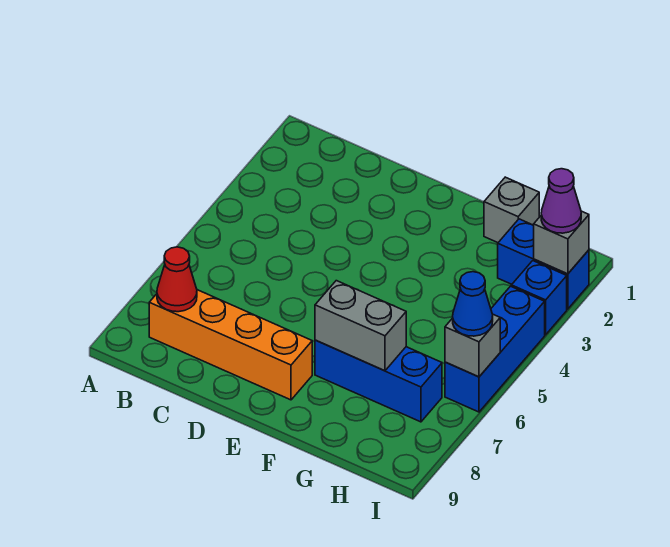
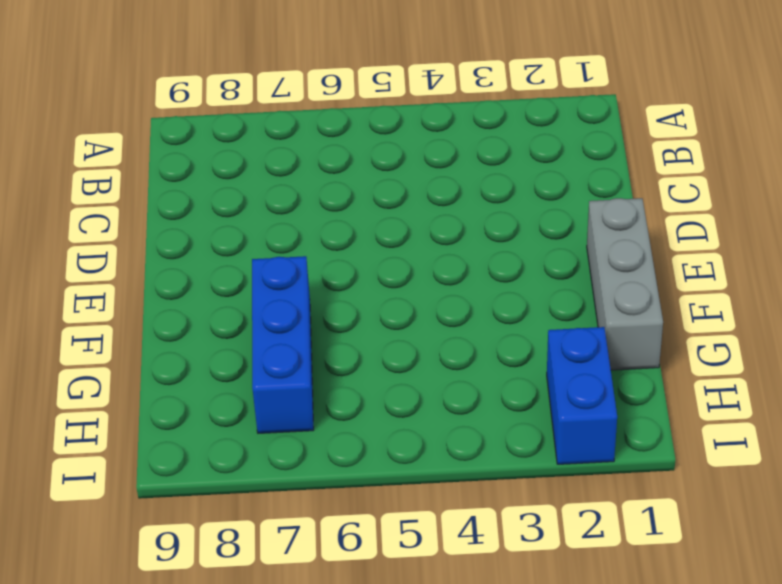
grey 1x3 brick [587,198,663,370] -> grey 1x1 brick [484,177,539,243]
none -> orange 1x4 brick [149,290,312,400]
none -> blue 1x1 brick [511,261,567,335]
none -> blue 1x3 brick [445,286,545,412]

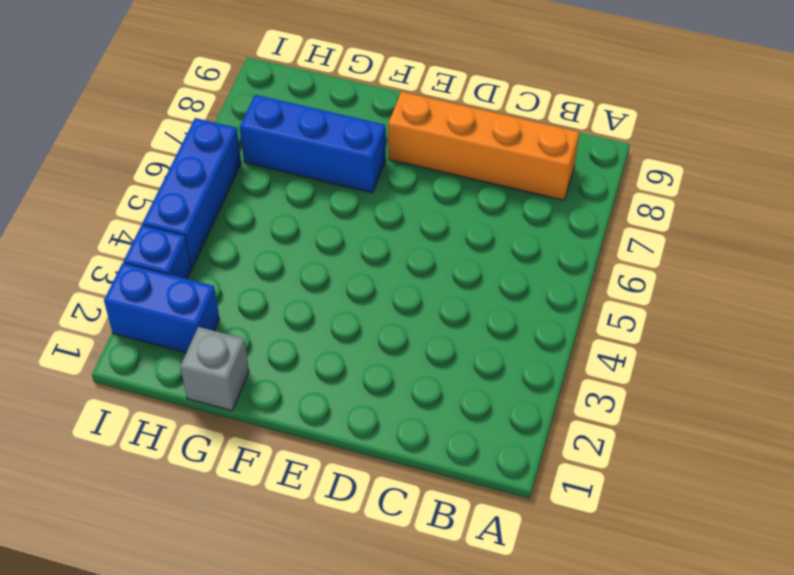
none -> red 1x1 cone [157,247,197,312]
none -> grey 1x2 brick [315,281,406,371]
none -> grey 1x1 brick [533,211,589,274]

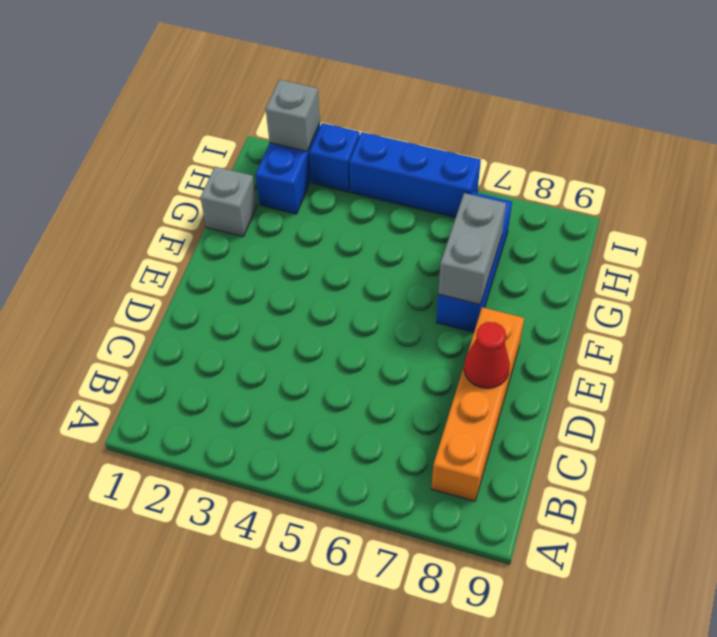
red 1x1 cone [464,322,510,388] -> red 1x1 cone moved to [157,247,197,312]
none -> grey 1x1 brick [445,315,500,377]
none -> purple 1x1 cone [541,169,581,233]
none -> blue 1x1 cone [453,272,493,336]

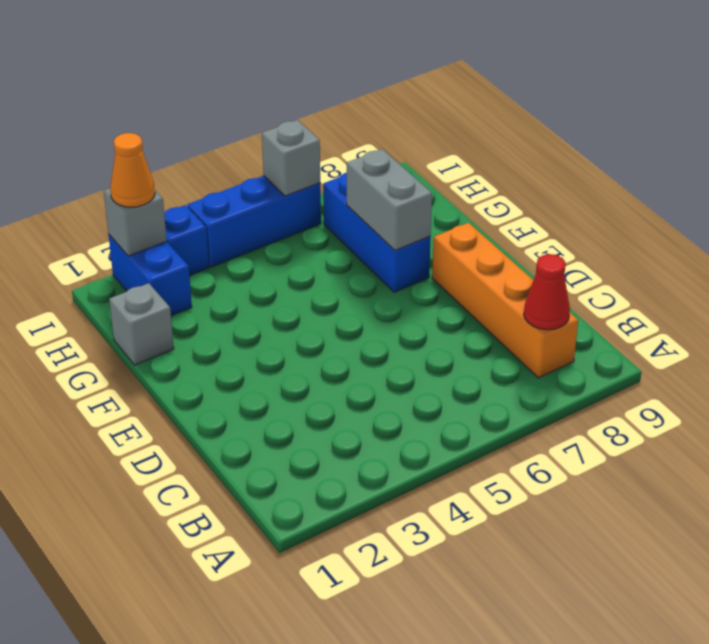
orange 1x1 cone [110,133,155,207] -> purple 1x1 cone [541,169,581,233]
none -> blue 1x1 cone [453,272,493,336]

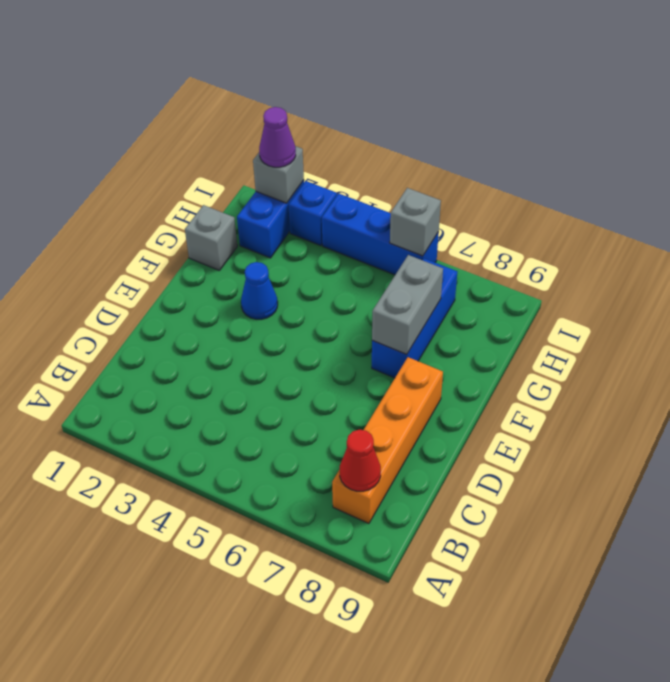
blue 1x1 cone [241,262,278,319] -> blue 1x1 cone moved to [453,272,493,336]

